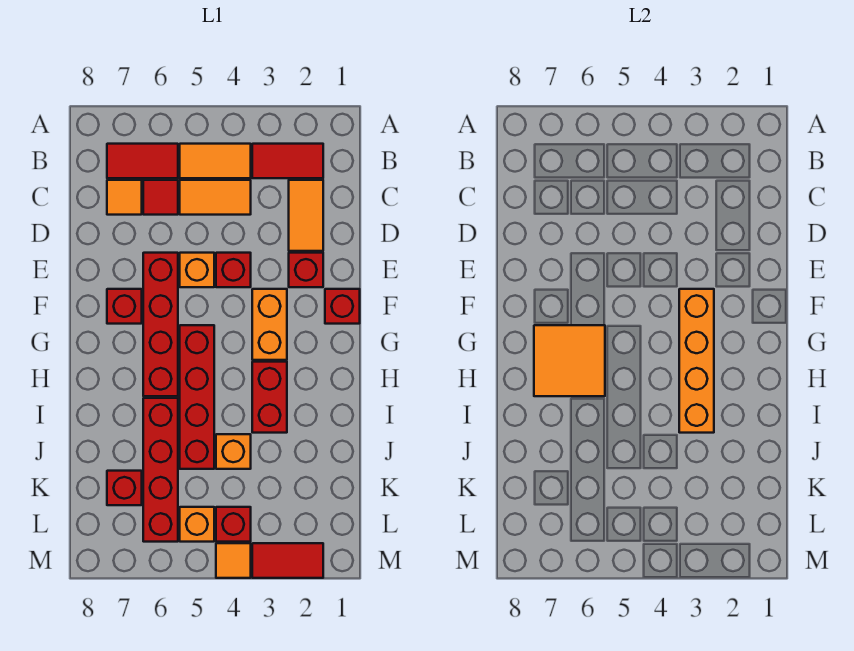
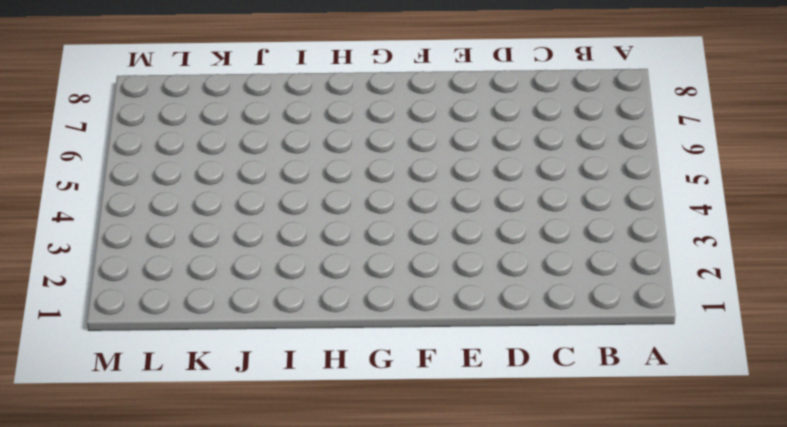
none -> red 1x2 tile [252,144,323,178]
none -> orange 1x2 tile [180,144,251,178]
none -> red 1x2 tile [107,144,178,178]

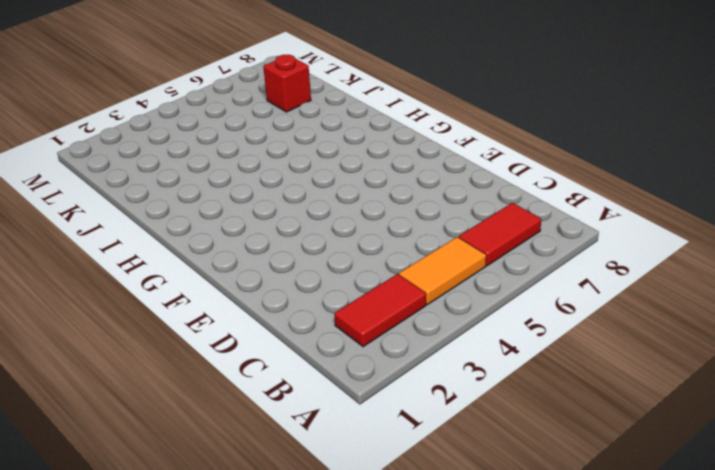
none -> orange 1x2 tile [289,180,323,251]
none -> orange 1x2 tile [180,180,251,215]
none -> red 1x1 tile [143,180,178,215]

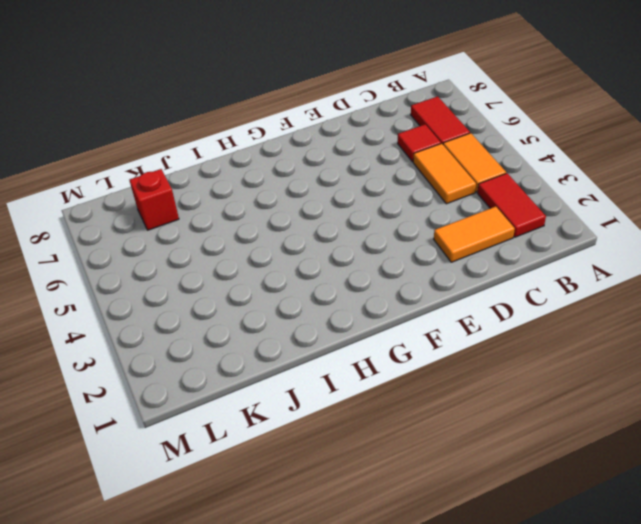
none -> orange 1x1 tile [107,180,142,215]
none -> red 1x1 brick [289,253,323,287]
none -> red 1x1 brick [216,253,251,287]

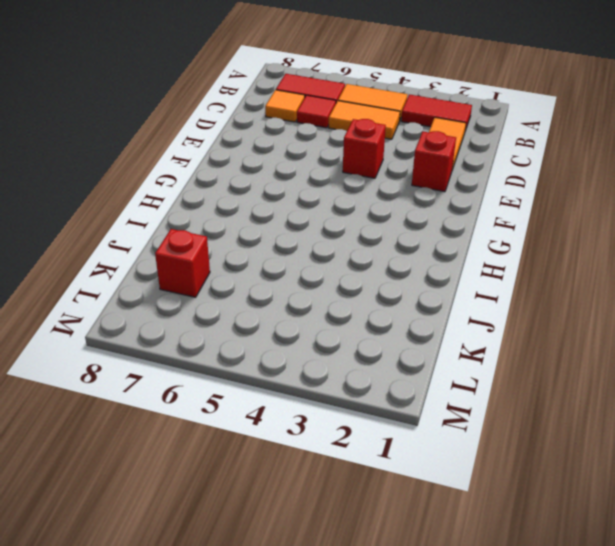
none -> orange 1x1 brick [180,253,214,287]
none -> red 1x4 brick [143,253,178,396]
none -> red 1x1 brick [325,289,360,324]

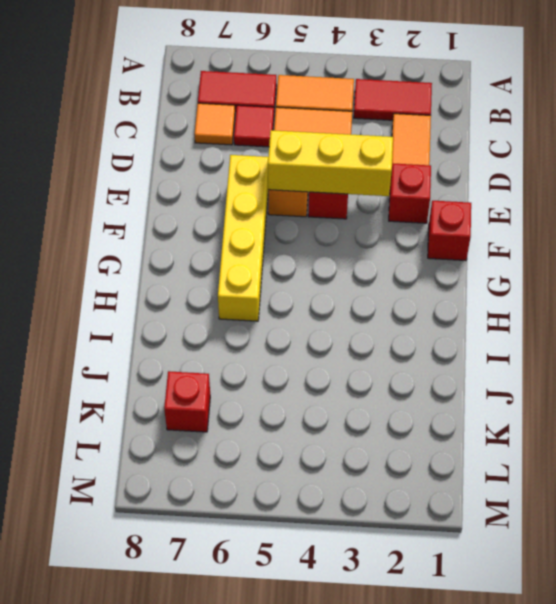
yellow 1x3 brick [268,130,393,196] -> none
yellow 1x4 brick [218,155,268,321] -> red 1x4 brick [143,253,178,396]
none -> orange 1x2 brick [252,289,287,360]
none -> red 1x1 brick [107,289,142,324]
none -> red 1x4 brick [180,325,214,469]

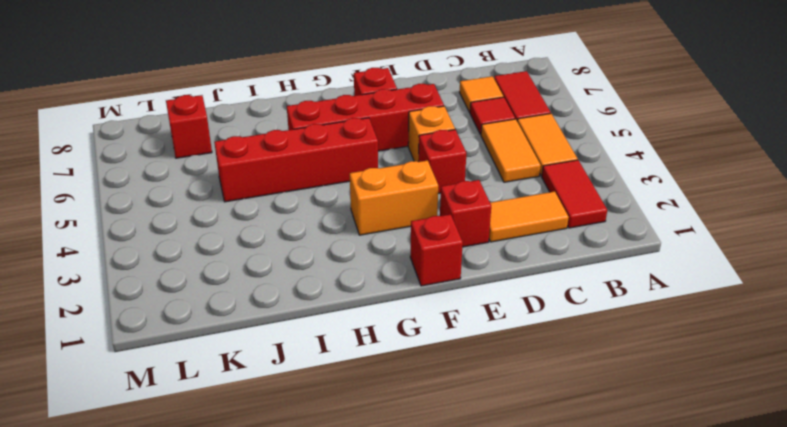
none -> red 1x2 brick [252,362,287,433]
none -> red 1x4 brick [143,398,178,542]
none -> orange 1x1 brick [216,434,251,469]

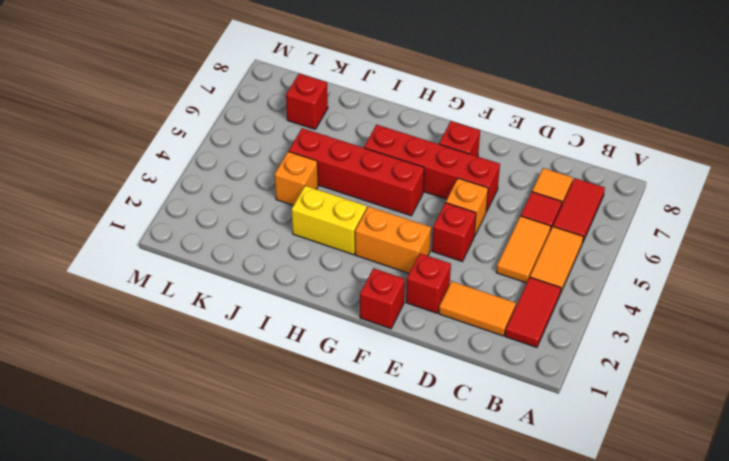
yellow 1x2 brick [292,186,367,255] -> red 1x2 brick [252,362,287,433]
none -> red 1x4 brick [143,398,178,542]
none -> red 1x1 brick [216,507,251,542]
none -> orange 1x1 brick [180,507,214,542]

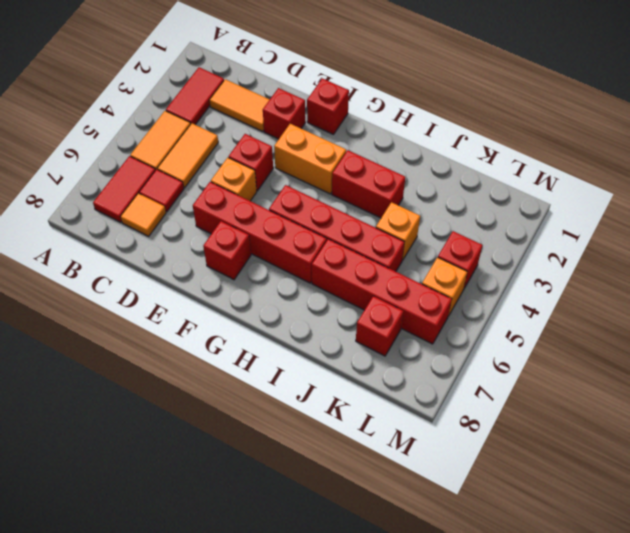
none -> red 1x2 tile [252,543,323,578]
none -> orange 1x1 tile [216,543,251,578]
none -> orange 1x4 brick [679,289,714,433]

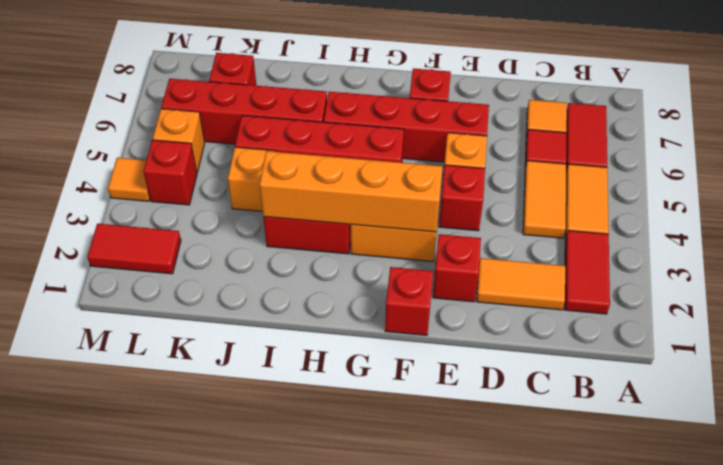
red 1x2 tile [87,224,181,274] -> red 1x2 tile turned to [252,543,323,578]
none -> orange 2x2 tile [534,325,605,396]

